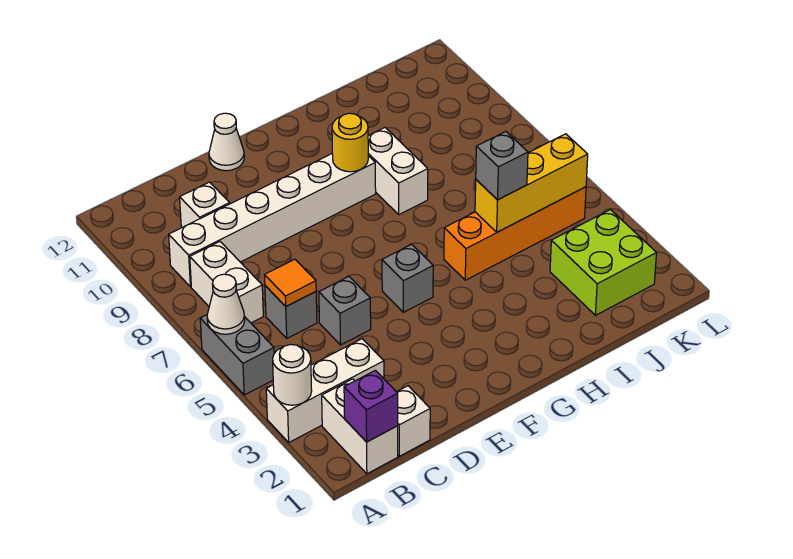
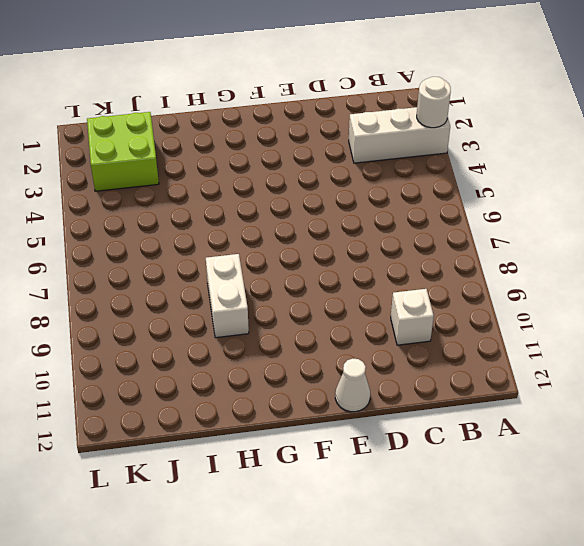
none -> grey 1x2 brick [200,315,274,395]
none -> white 1x2 brick [322,379,398,474]
none -> white 1x2 brick [190,242,263,323]

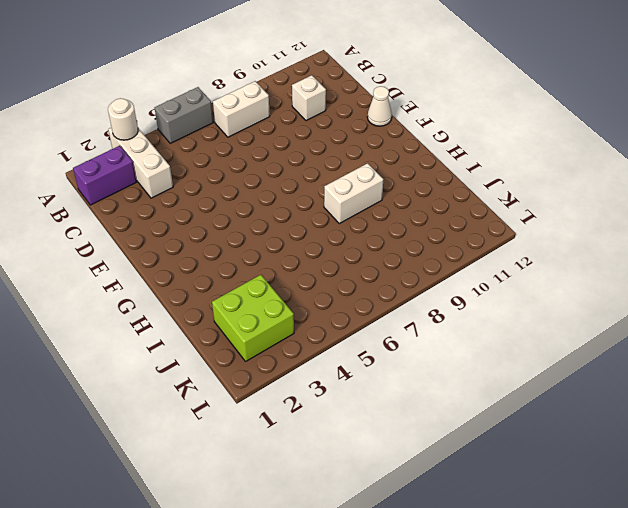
purple 1x2 brick [73,146,137,205] -> white 1x2 brick [322,379,398,474]
none -> white 1x6 brick [169,154,376,287]
none -> white 1x1 brick [397,386,430,456]
none -> grey 1x1 brick [265,286,317,338]

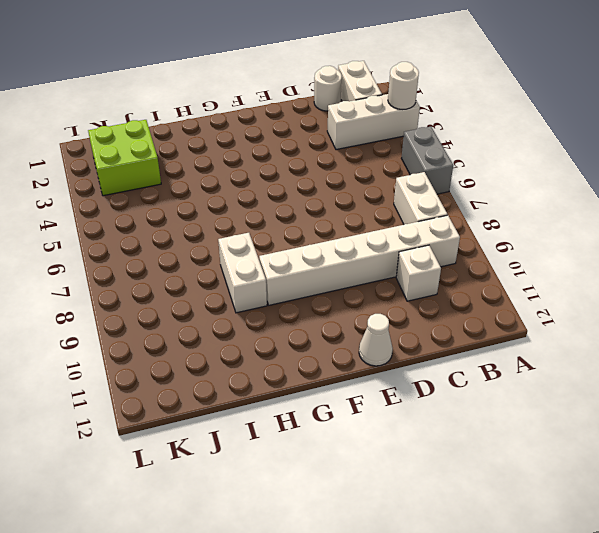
white 1x1 round brick [314,66,342,111] -> white 1x1 brick [397,386,430,456]
none -> grey 1x1 brick [265,286,317,338]
none -> grey 1x1 brick [319,277,371,345]
none -> grey 1x1 brick [382,244,433,312]

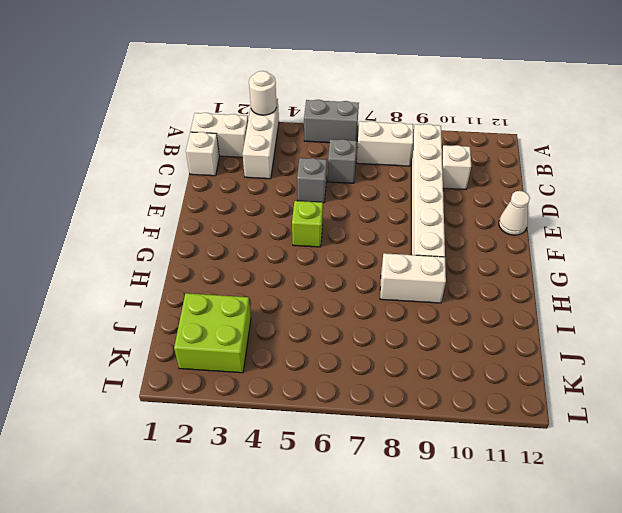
lime 1x1 brick [292,201,323,247] -> grey 1x1 brick [382,244,433,312]
none -> orange 1x4 brick [444,187,586,280]
none -> white 1x1 cone [207,274,245,334]
none -> purple 1x1 brick [344,370,398,442]

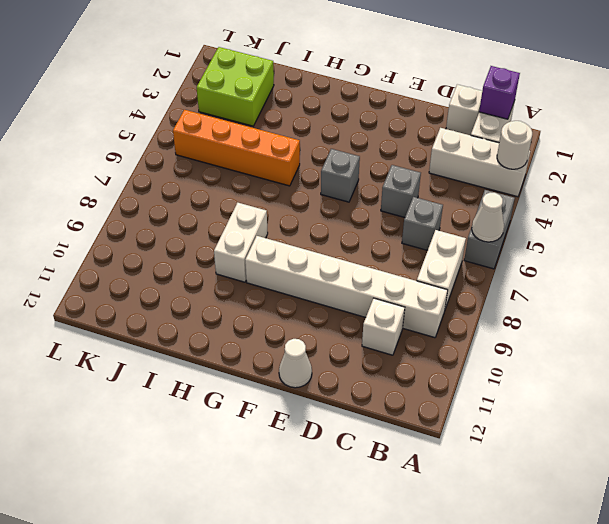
none -> orange 1x1 tile [265,259,316,306]
none -> yellow 1x1 round brick [332,113,368,172]
none -> yellow 1x3 brick [475,134,588,232]

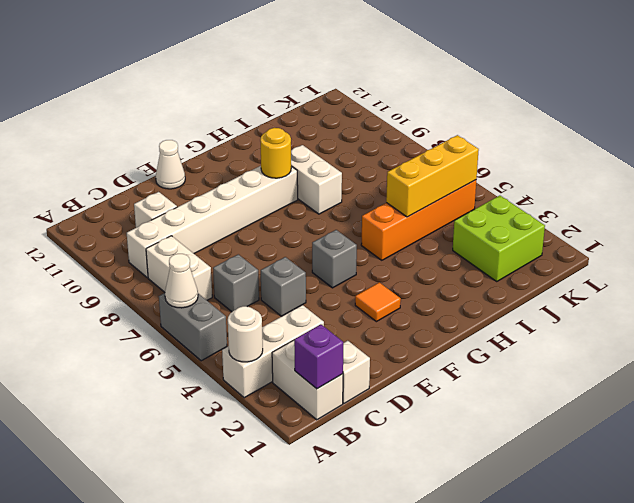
orange 1x1 tile [355,282,401,322] -> orange 1x1 tile moved to [265,259,316,306]
none -> grey 1x1 brick [476,131,528,200]

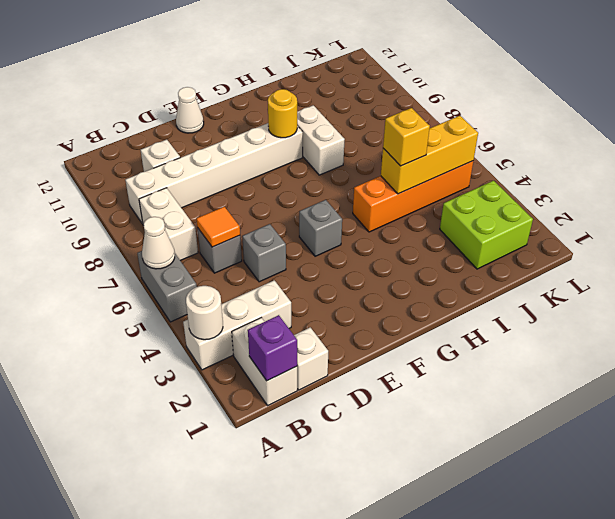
yellow 1x1 brick [383,108,430,166] -> grey 1x1 brick [476,131,528,200]

